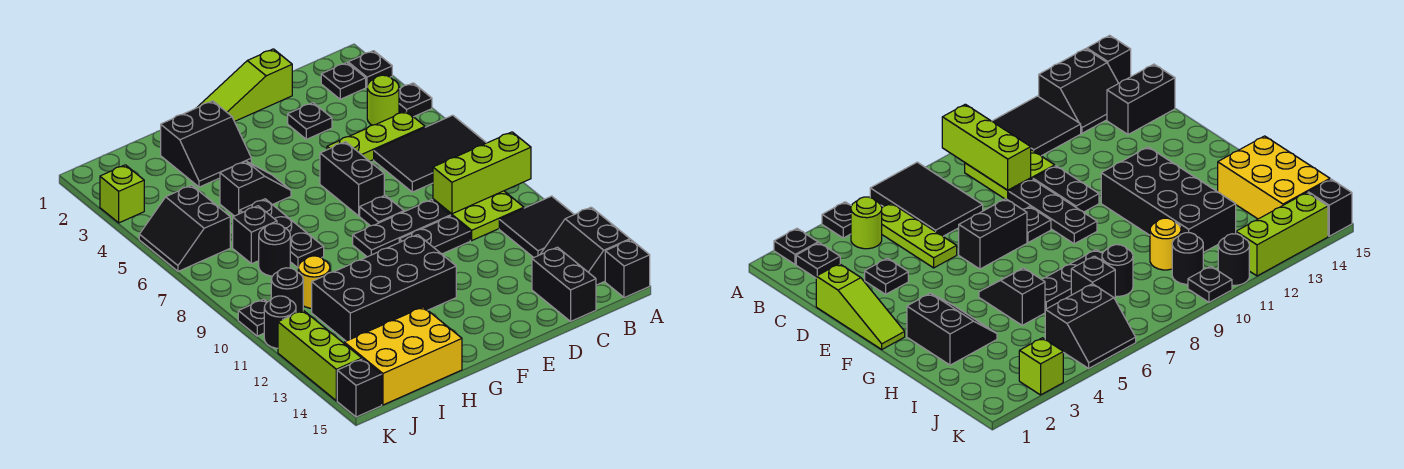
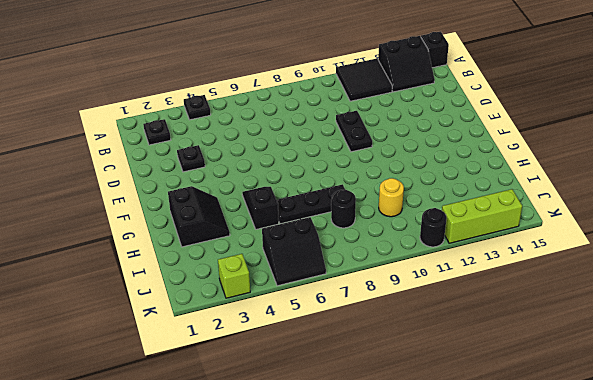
none -> black 1x1 plate [348,51,392,87]
none -> black 2x3 tile [374,115,486,192]
none -> lime 1x1 round brick [367,75,399,125]
none -> lime 1x3 plate [327,111,425,161]

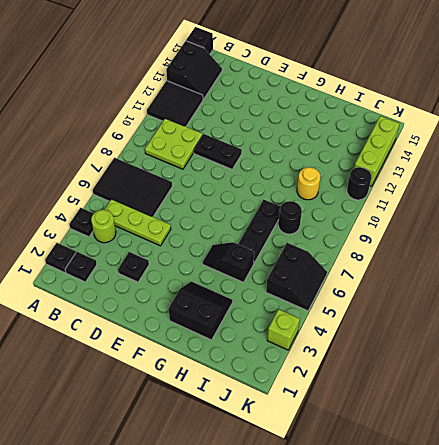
none -> black 1x2 brick [532,247,596,321]
none -> lime 1x3 slope [197,49,292,121]
none -> black 1x3 plate [353,200,451,257]
none -> black 1x2 brick [320,142,384,216]

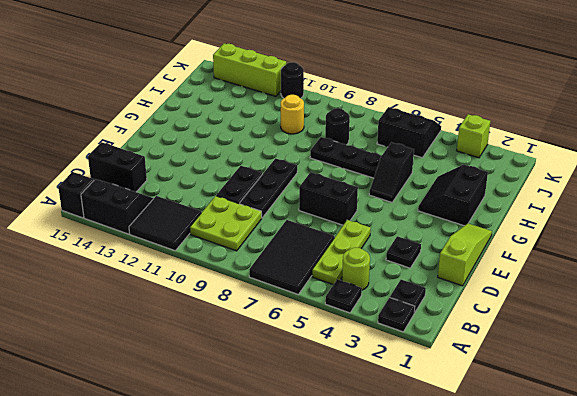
none -> black 1x1 plate [360,195,404,226]
none -> black 2x4 brick [312,235,456,341]
none -> yellow 2x3 brick [344,307,462,405]
none -> black 1x1 brick [233,206,277,264]

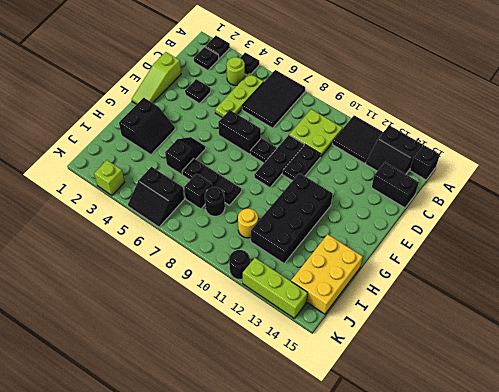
none -> black 1x1 round brick [271,268,303,313]
none -> black 1x1 plate [238,299,267,336]
none -> black 1x1 brick [337,359,382,417]
none -> lime 1x3 brick [433,132,531,214]

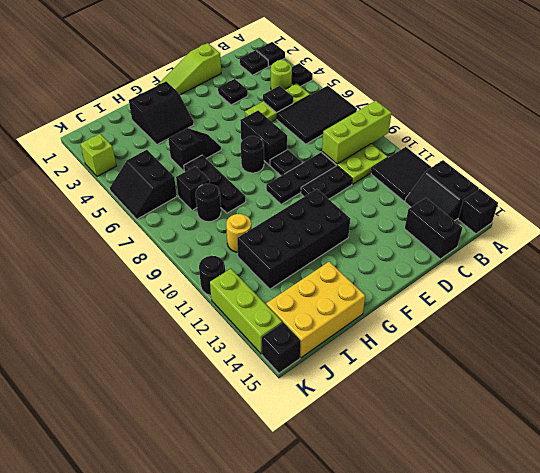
black 1x1 plate [263,86,293,113] -> black 1x1 plate moved to [238,299,267,336]
black 1x1 round brick [241,136,264,173] -> black 1x1 round brick moved to [271,268,303,313]

